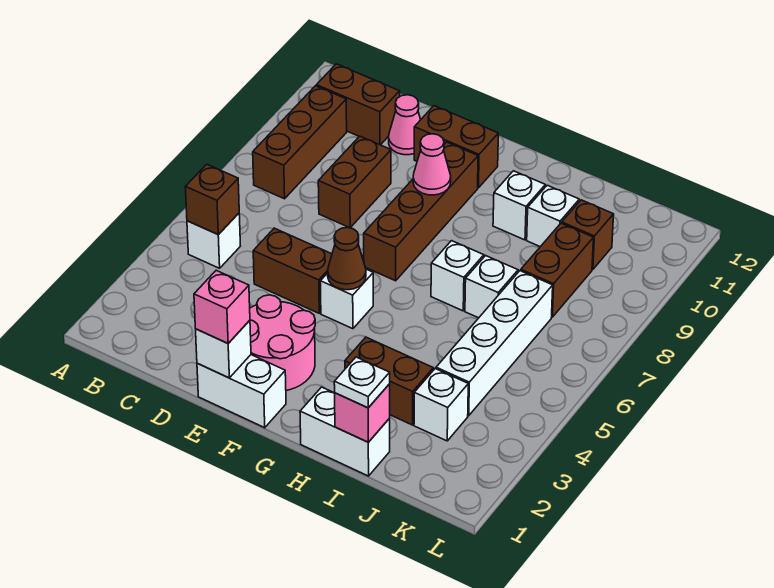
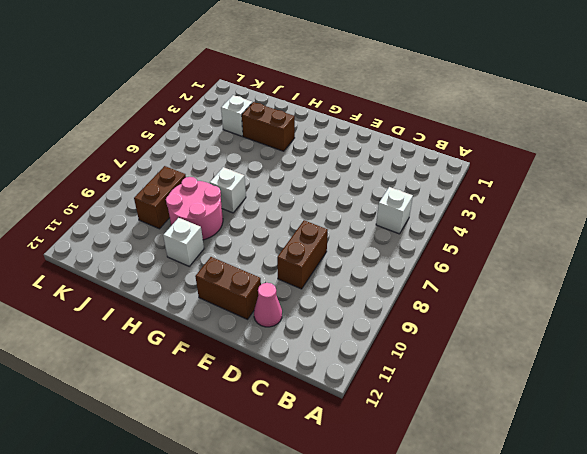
pink 2x2 round brick [166,177,223,240] -> pink 2x2 round brick moved to [250,295,315,391]
none -> brown 1x3 brick [253,86,347,199]
none -> brown 1x2 brick [316,64,400,145]
none -> brown 1x2 brick [253,228,332,313]

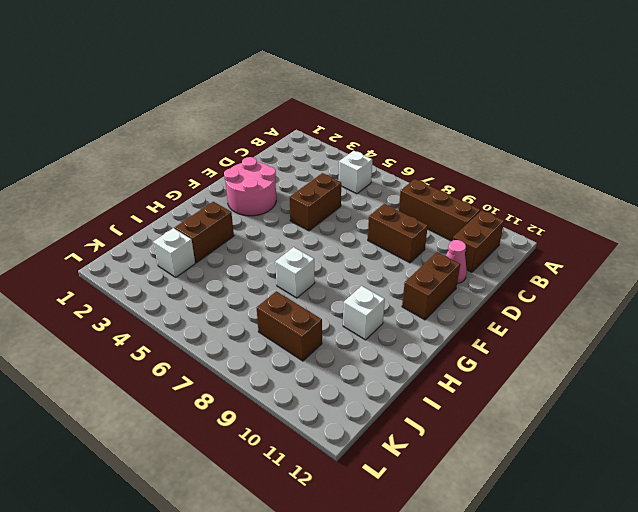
none -> white 1x2 brick [197,355,286,428]
none -> white 1x1 brick [320,269,373,329]
none -> brown 1x4 brick [364,142,478,281]

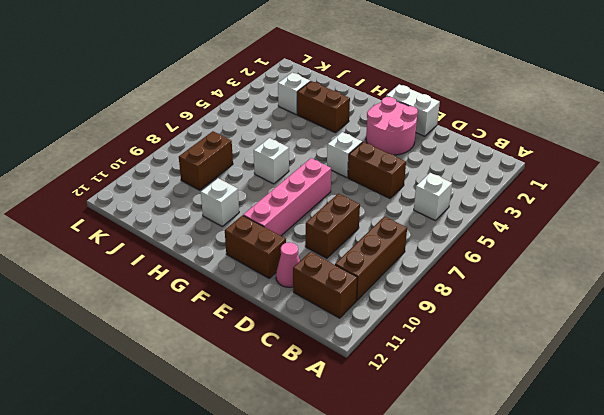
pink 1x4 brick [243,158,331,236] -> brown 1x4 brick [364,142,478,281]
none -> white 1x2 brick [300,387,390,476]
none -> white 1x1 brick [465,256,518,318]
none -> white 1x1 brick [527,185,579,247]

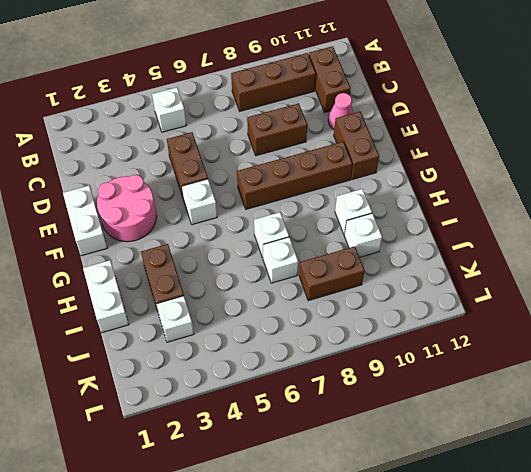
none -> white 1x4 brick [436,271,553,416]
none -> brown 1x1 brick [562,200,614,270]
none -> brown 1x1 brick [185,164,239,234]

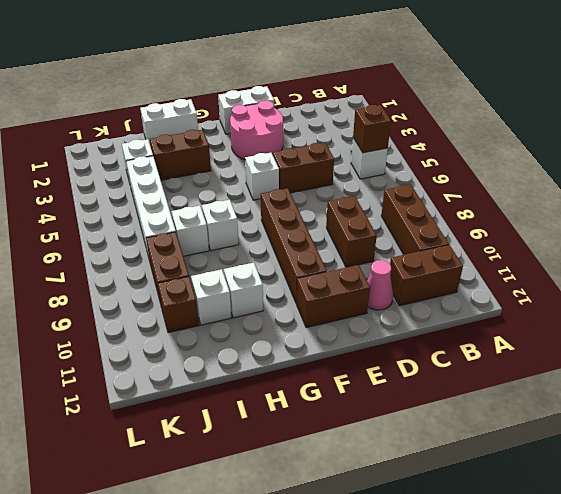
none -> white 1x1 brick [196,320,251,378]
none -> brown 1x1 cone [328,228,366,290]
none -> pink 1x1 cone [413,134,451,195]

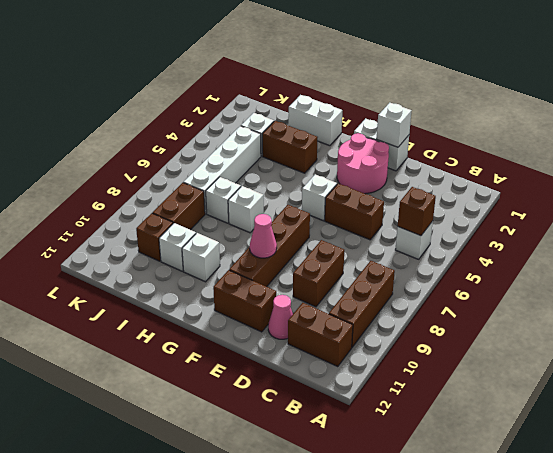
none -> brown 1x1 cone [328,228,366,290]
none -> pink 1x1 brick [335,384,390,442]
none -> pink 1x1 brick [194,270,250,343]

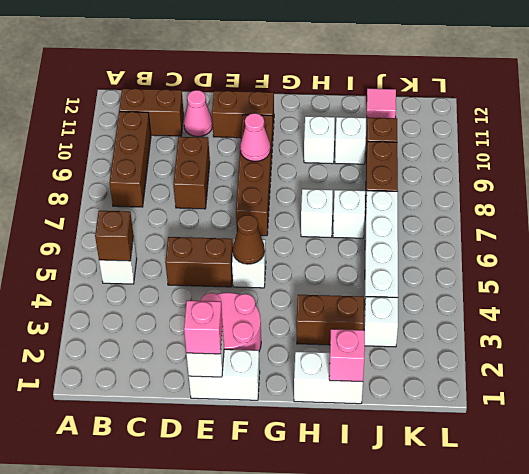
pink 1x1 tile [367,88,396,118] -> none
none -> white 1x1 plate [334,357,390,408]

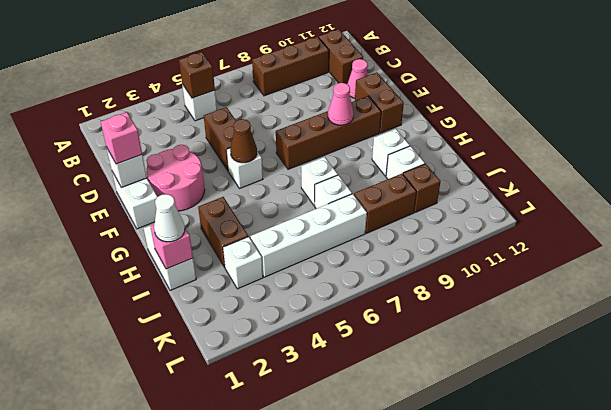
white 1x1 cone [154,194,185,242] -> white 1x1 plate [334,357,390,408]
none -> brown 1x2 brick [318,136,391,228]

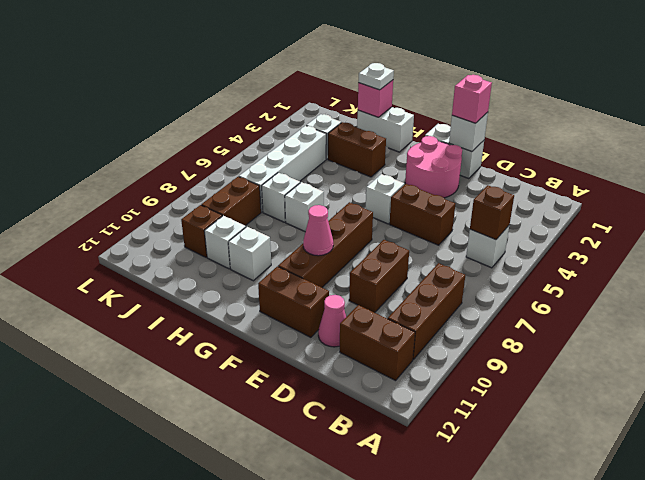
none -> brown 1x1 cone [328,228,366,290]

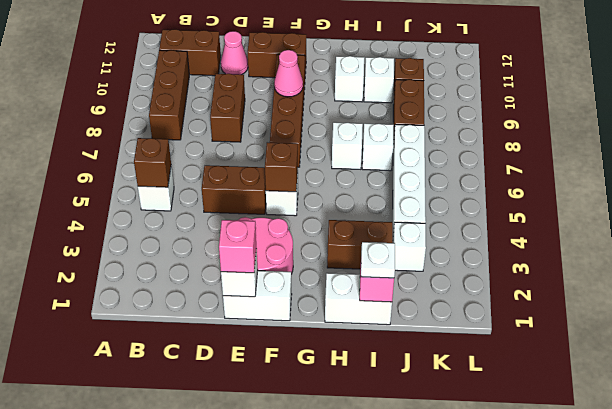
brown 1x1 brick [265,143,298,192] -> brown 1x1 cone [328,228,366,290]

